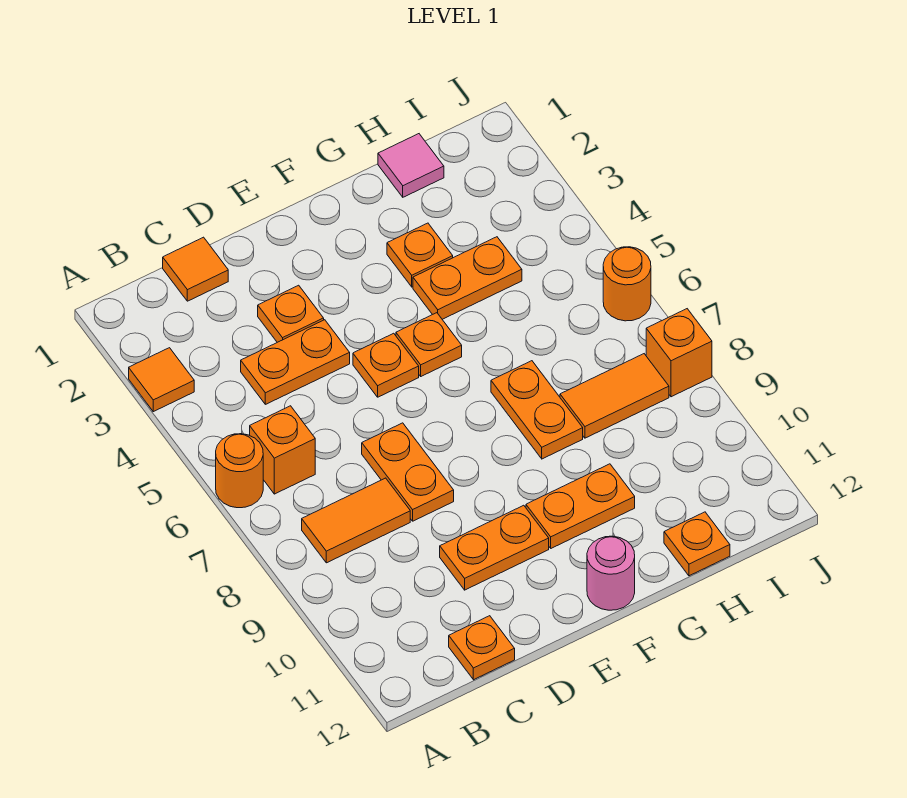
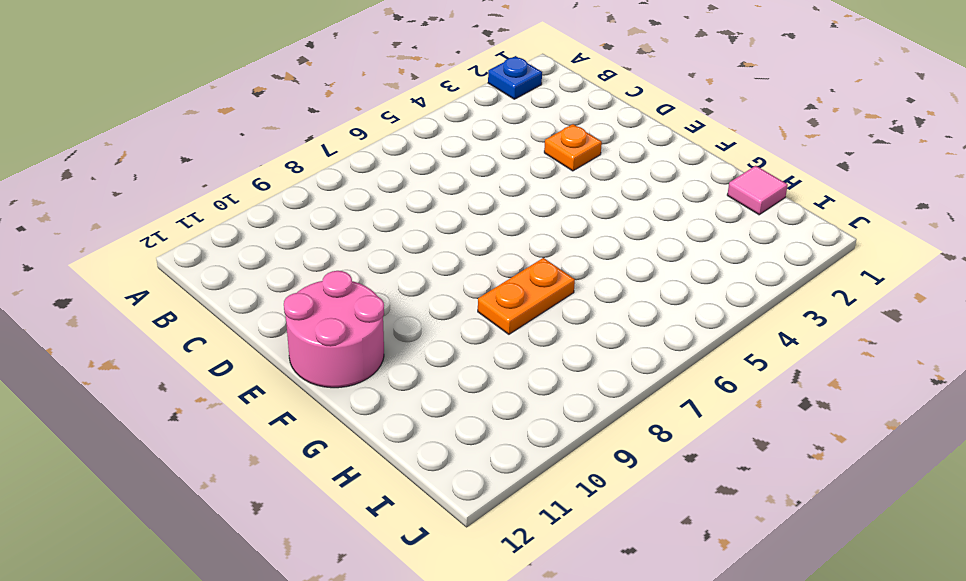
blue 1x1 plate [488,56,542,99] -> none
pink 2x2 round brick [284,271,384,388] -> pink 1x1 round brick [587,536,635,610]
none -> orange 1x1 tile [129,348,194,412]
none -> orange 1x1 round brick [216,434,263,508]
none -> orange 1x1 brick [250,406,315,494]

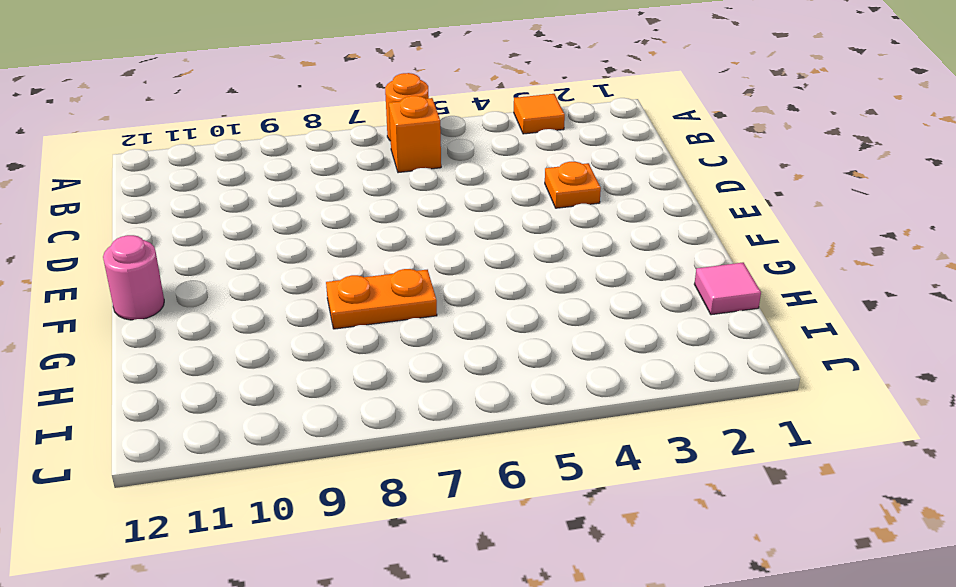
none -> orange 1x2 tile [302,478,410,563]
none -> orange 1x1 tile [163,237,228,301]
none -> orange 1x2 plate [241,320,350,404]

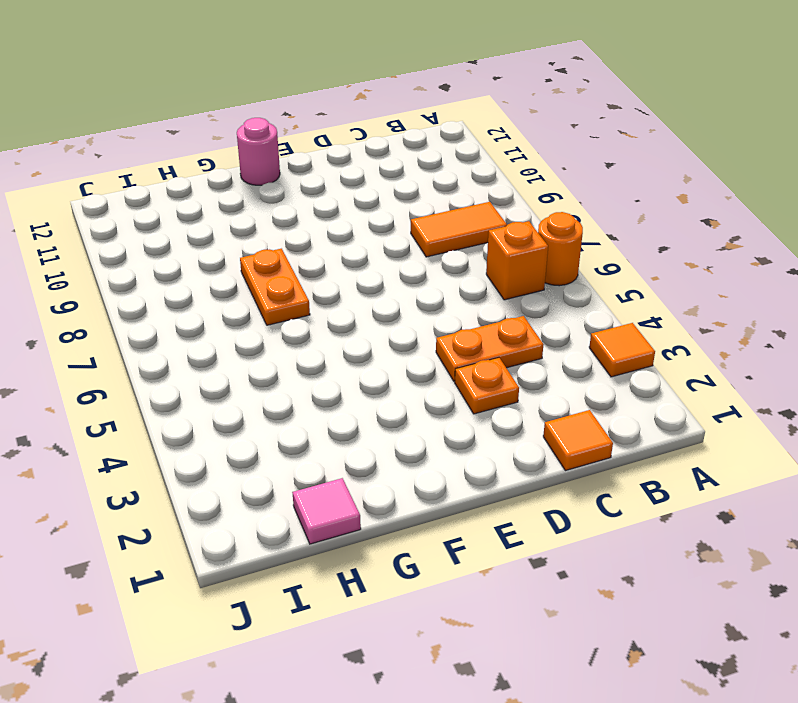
none -> orange 1x1 plate [449,616,515,680]
none -> orange 1x2 plate [362,423,454,521]
none -> orange 1x2 plate [440,505,549,590]

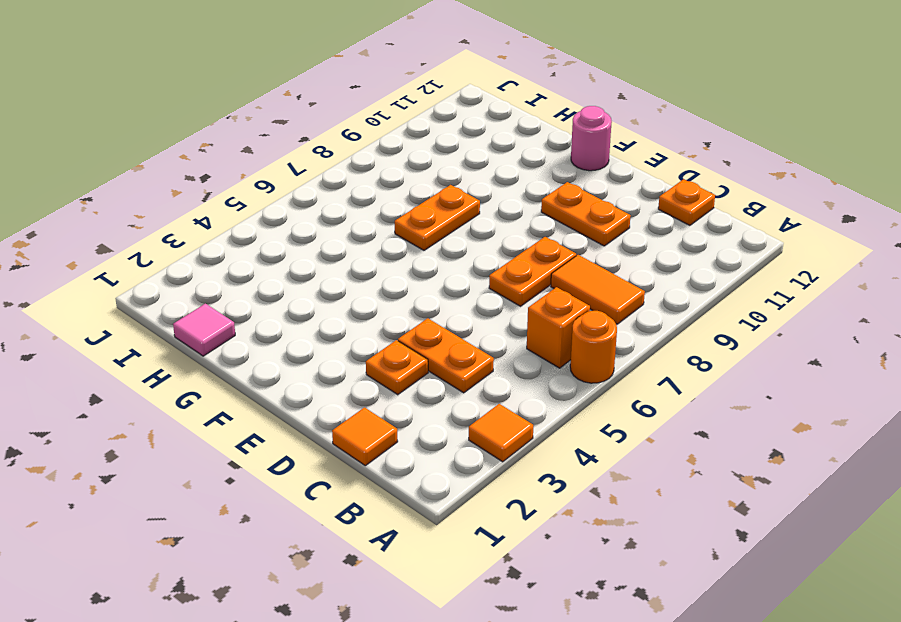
none -> orange 1x1 plate [353,333,419,397]
none -> orange 1x1 plate [396,313,462,376]
none -> orange 1x2 plate [526,464,635,548]

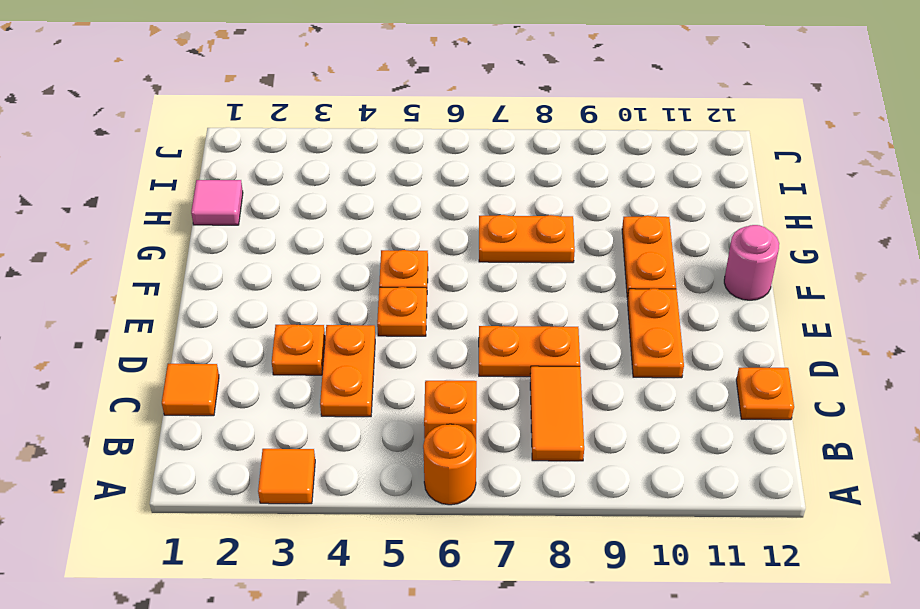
none -> orange 1x1 plate [387,223,453,287]
none -> orange 1x2 plate [413,237,522,319]
none -> orange 1x2 tile [560,354,669,438]

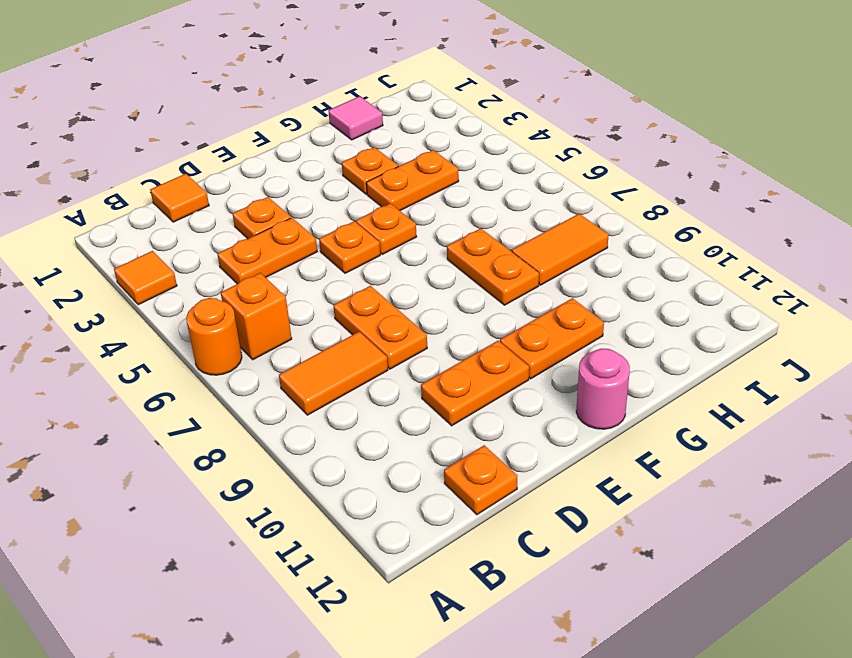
none -> orange 1x1 plate [664,512,730,576]
none -> orange 1x1 round brick [603,247,651,321]
none -> orange 1x1 brick [646,309,712,397]

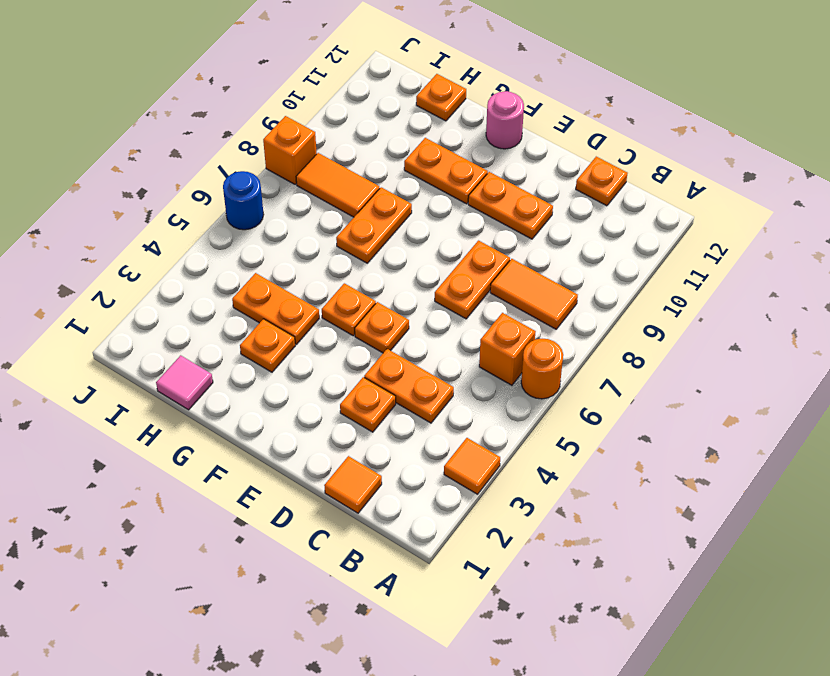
blue 1x1 round brick [223,171,264,230] -> orange 1x1 round brick [603,247,651,321]

